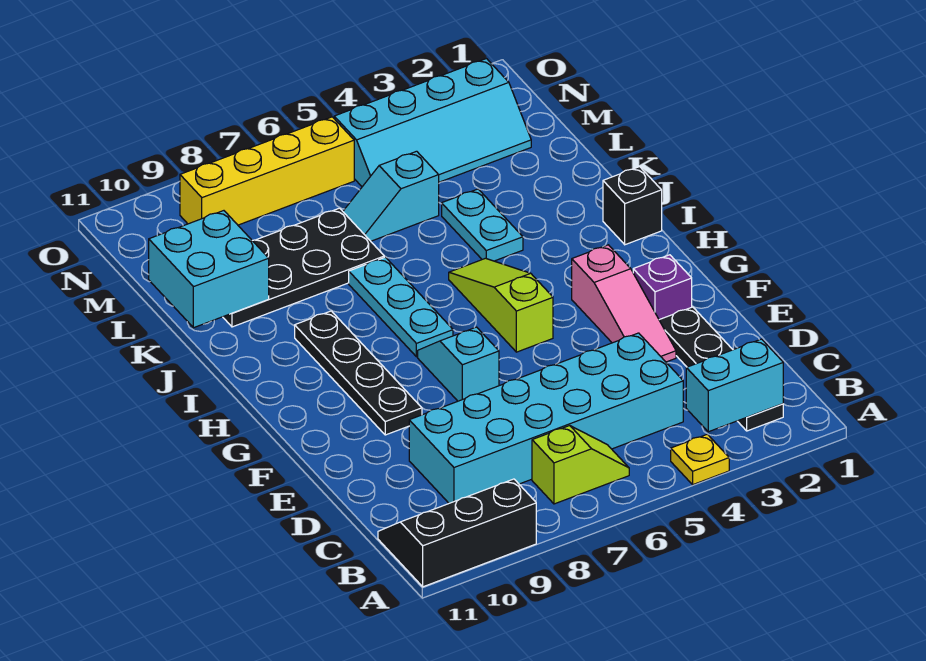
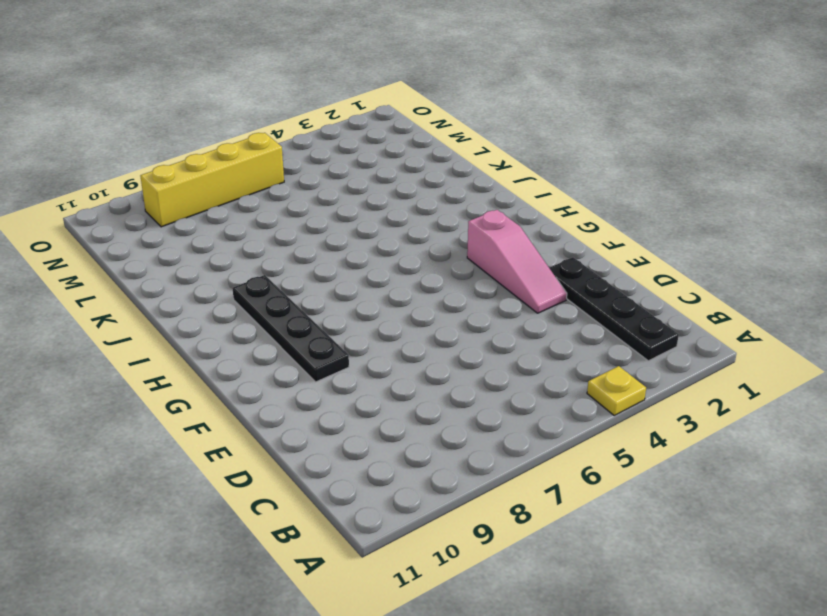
none -> black 2x3 slope [378,479,536,587]
none -> lime 1x2 slope [532,426,629,504]
none -> cyan 2x6 brick [409,333,683,503]

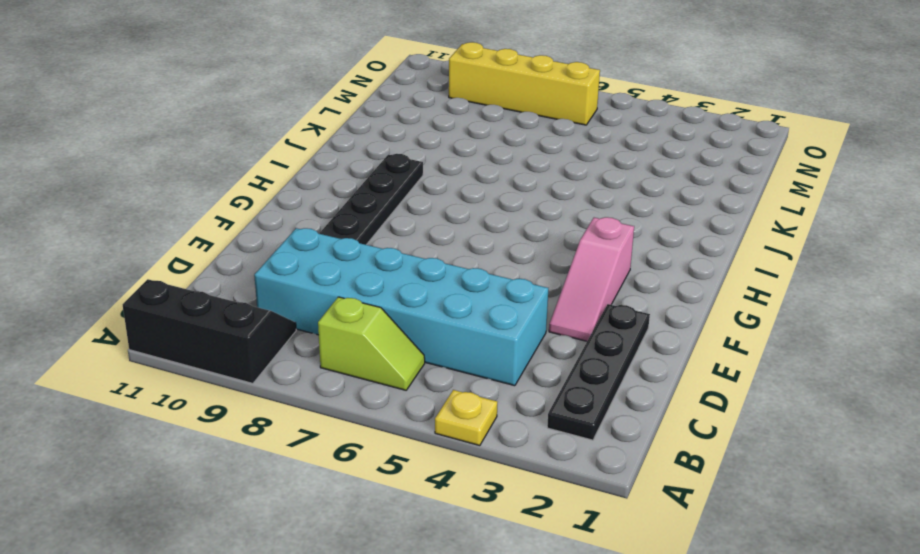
none -> purple 1x1 brick [633,255,692,320]
none -> cyan 1x2 slope [418,327,499,401]
none -> lime 1x3 slope [449,258,553,352]

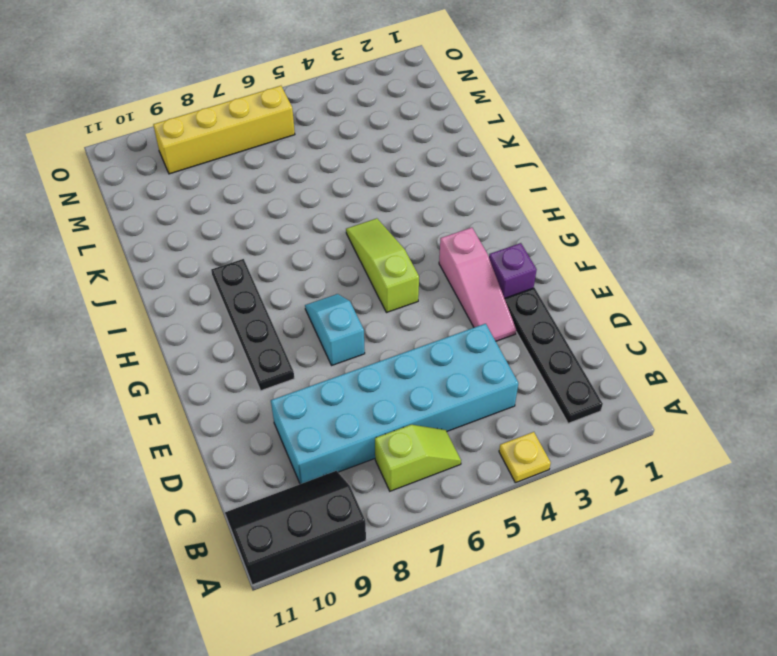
none -> cyan 1x3 plate [349,257,453,357]
none -> black 1x1 brick [603,167,662,245]
none -> cyan 1x2 plate [442,189,523,261]

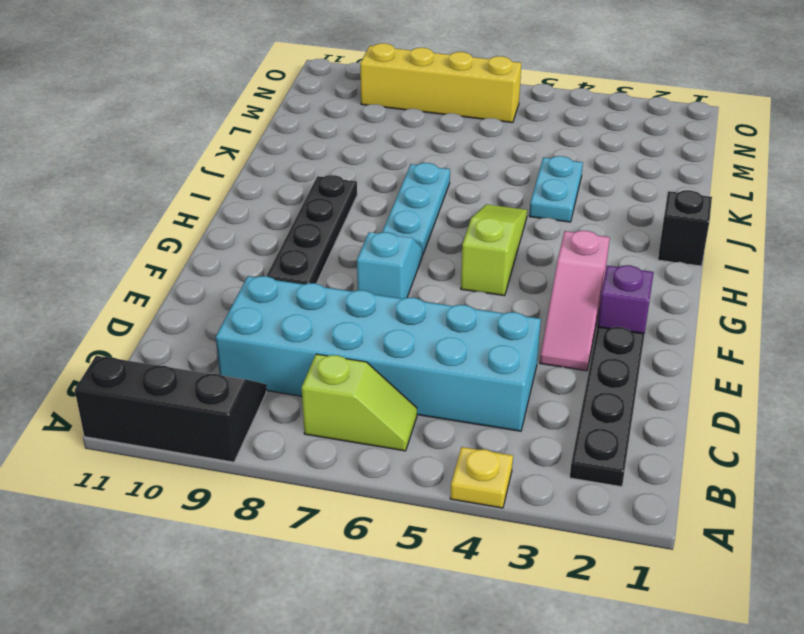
none -> black 2x4 plate [223,208,384,327]
none -> cyan 1x2 slope [343,151,439,241]
none -> cyan 2x4 slope [334,59,531,187]

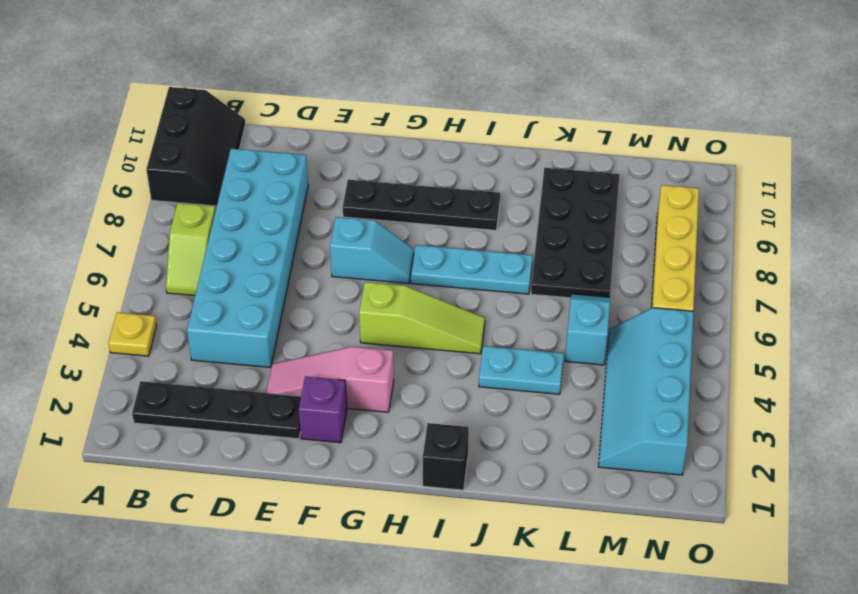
none -> cyan 1x2 brick [686,339,783,432]
none -> cyan 2x2 brick [149,211,269,328]

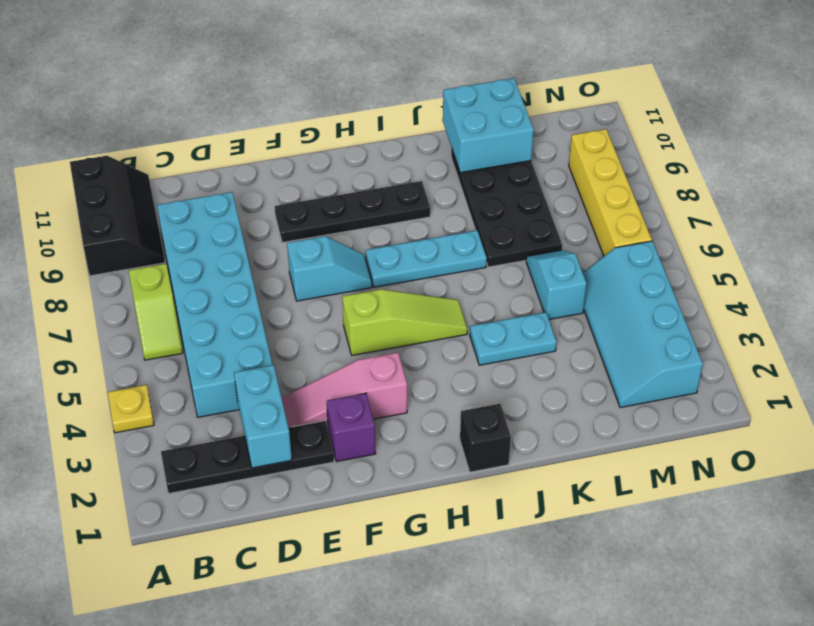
cyan 1x2 brick [234,365,292,468] -> cyan 1x2 brick moved to [686,339,783,432]

